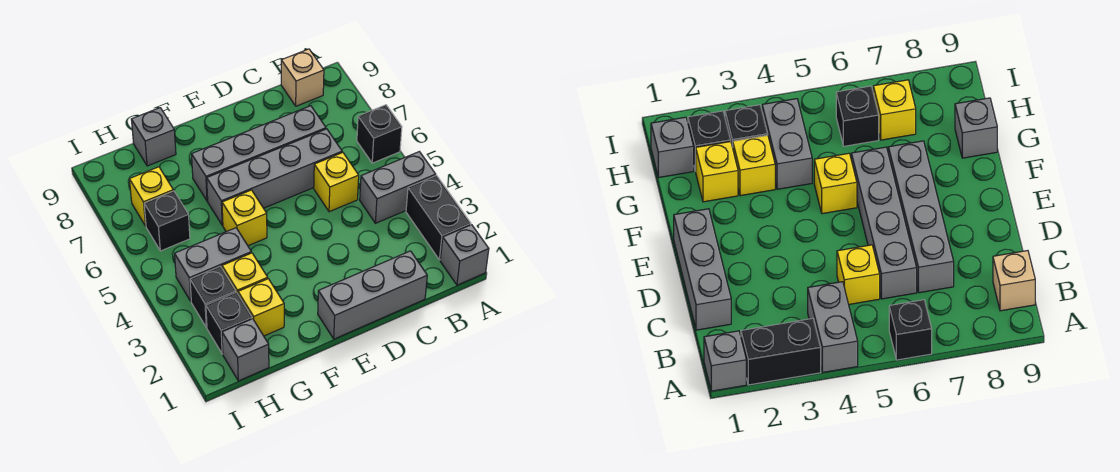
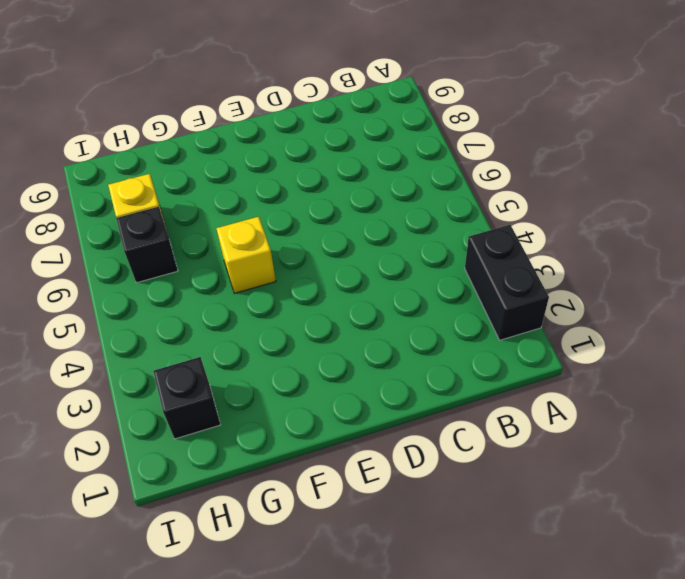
none -> grey 1x1 brick [440,225,489,285]
none -> grey 1x2 brick [360,152,436,223]
none -> black 1x1 brick [357,105,402,163]

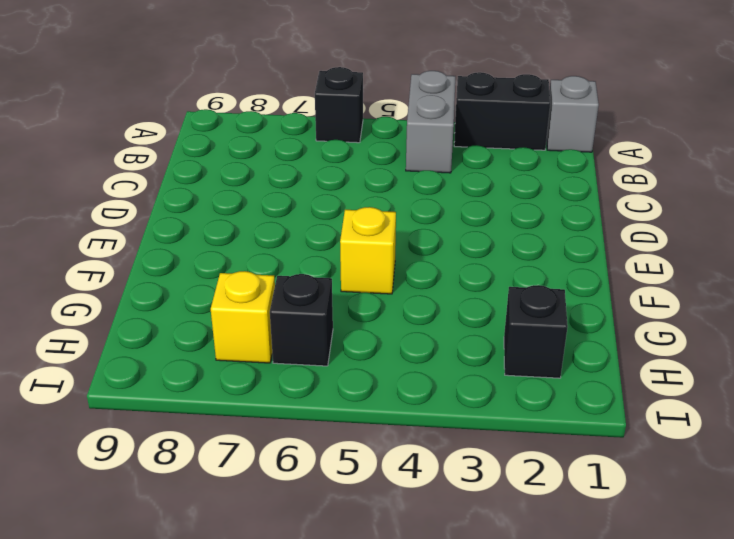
none -> tan 1x1 brick [281,49,324,106]
none -> grey 1x3 brick [318,251,427,339]
none -> yellow 1x1 brick [314,152,359,212]

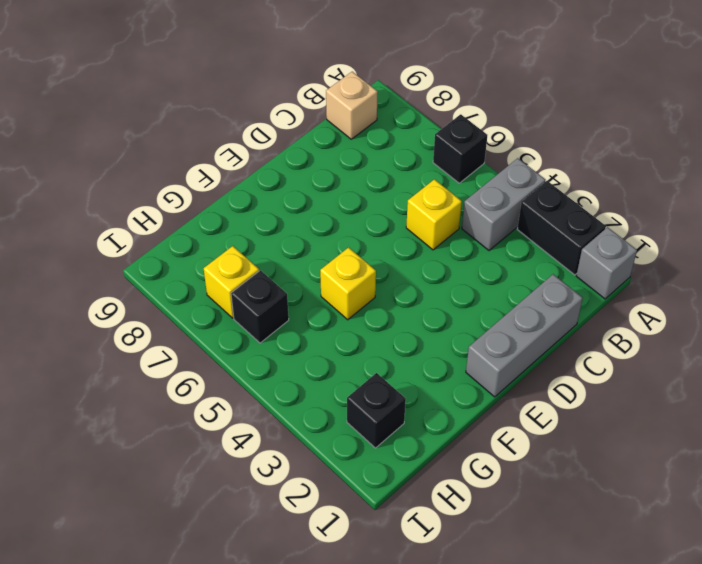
none -> grey 1x4 brick [207,129,342,225]
none -> grey 1x4 brick [192,106,326,201]
none -> yellow 1x1 brick [238,279,284,336]

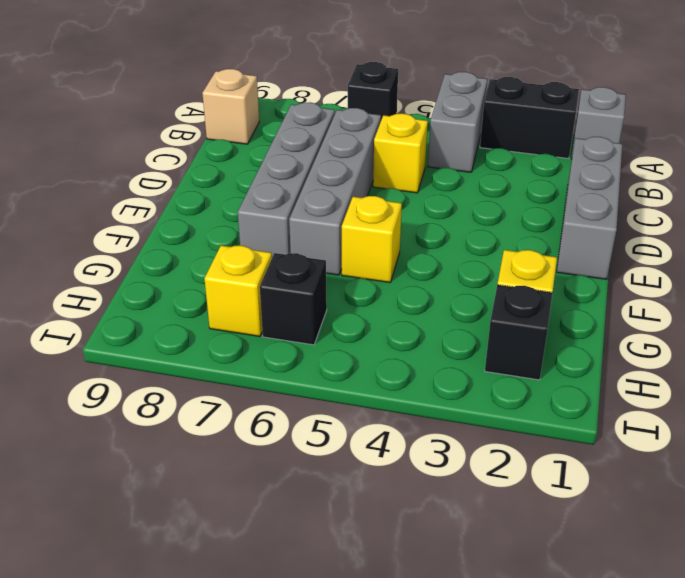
none -> yellow 1x1 brick [222,253,268,294]
none -> grey 1x2 brick [175,228,251,301]
none -> grey 1x1 brick [131,108,176,166]

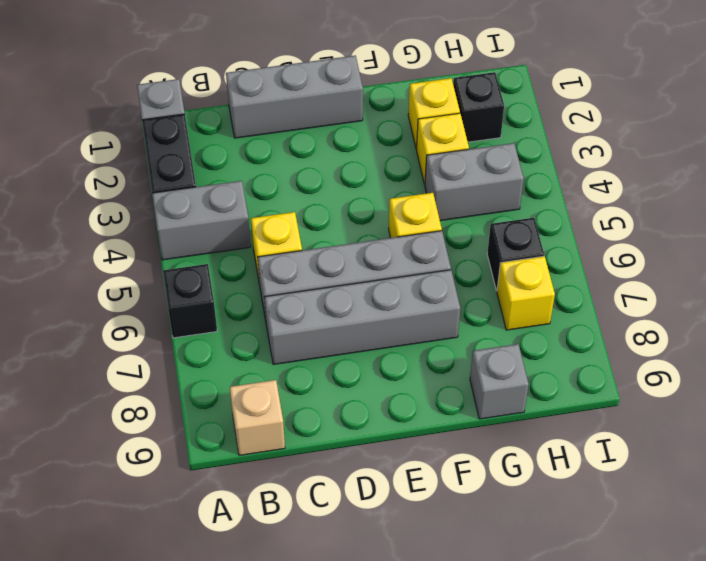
none -> grey 1x1 brick [222,319,269,381]
none -> black 1x1 brick [190,266,236,328]

